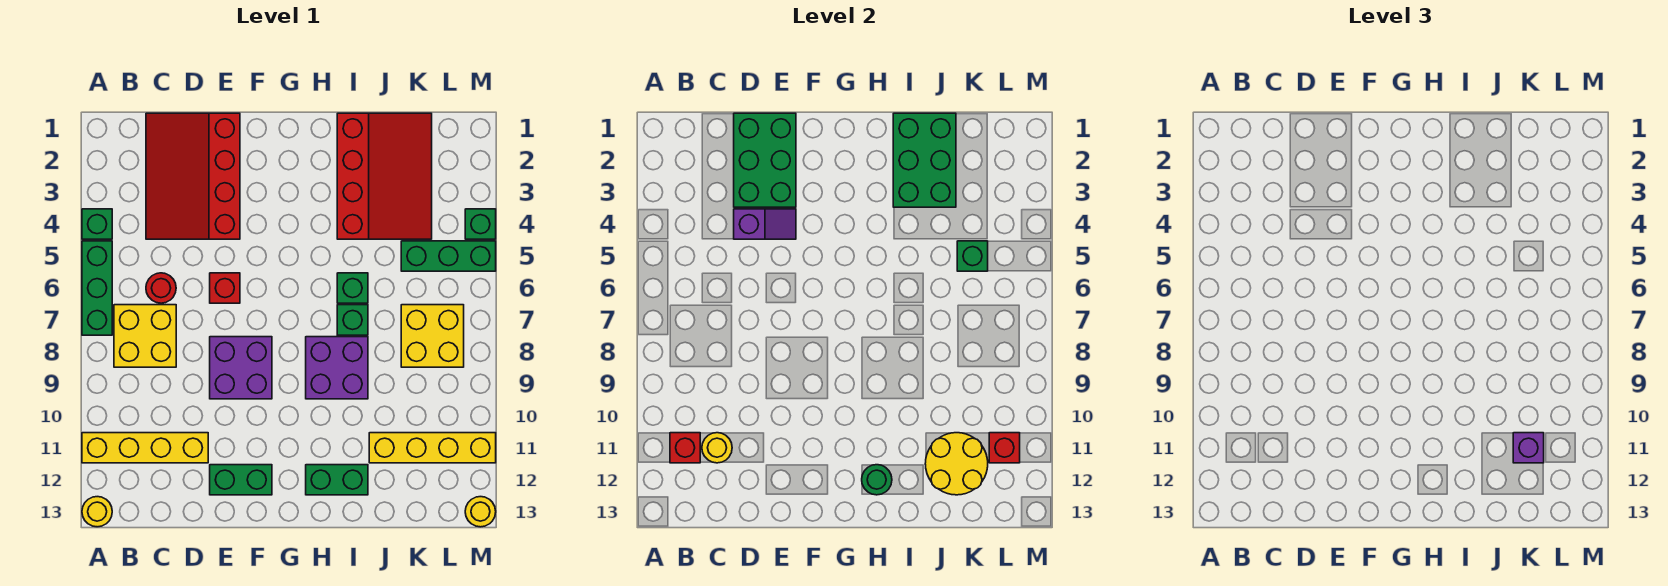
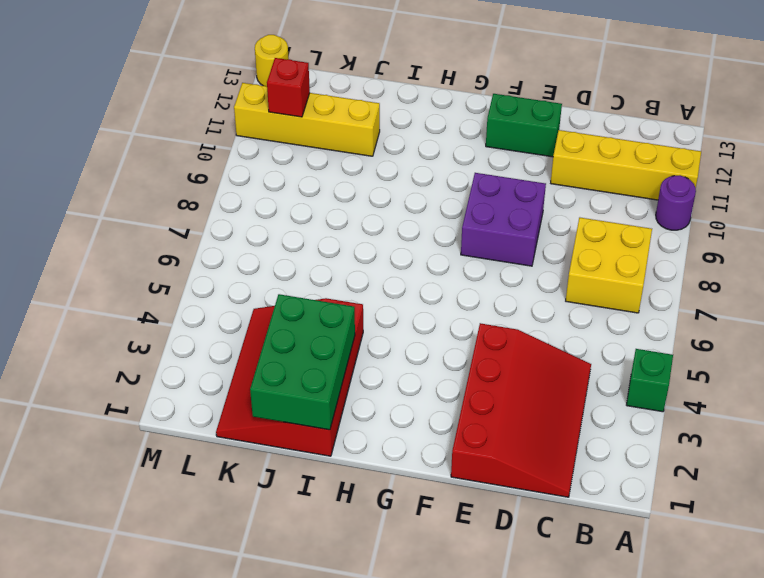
purple 1x1 round brick [656,175,696,230] -> none
none -> green 1x3 brick [82,241,112,335]
none -> yellow 1x1 round brick [82,497,112,527]
none -> red 1x1 round brick [146,273,176,303]
none -> red 1x1 brick [210,273,240,303]

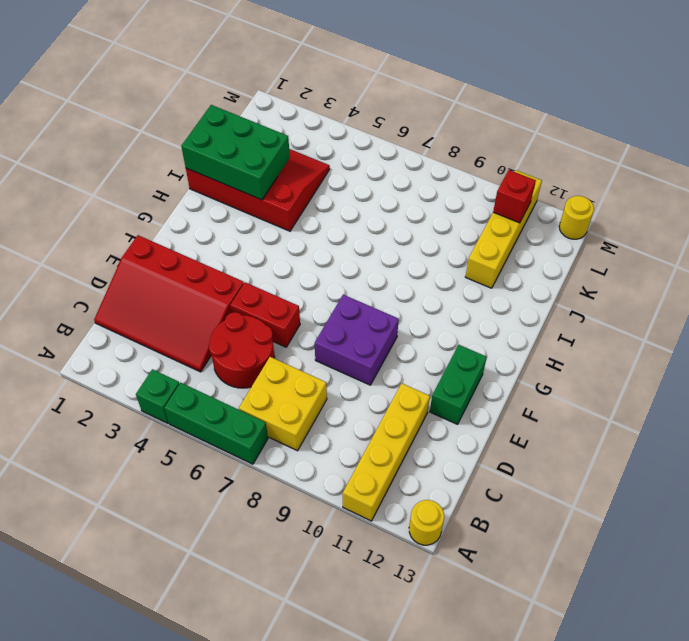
red 2x2 round brick [209,312,275,388] -> red 1x1 round brick [146,273,176,303]
red 1x2 brick [230,282,300,347] -> red 1x1 brick [210,273,240,303]
none -> purple 2x2 brick [306,337,368,399]
none -> green 1x2 brick [306,465,368,495]
none -> green 1x1 brick [337,273,368,303]
none -> green 1x1 brick [337,305,368,335]

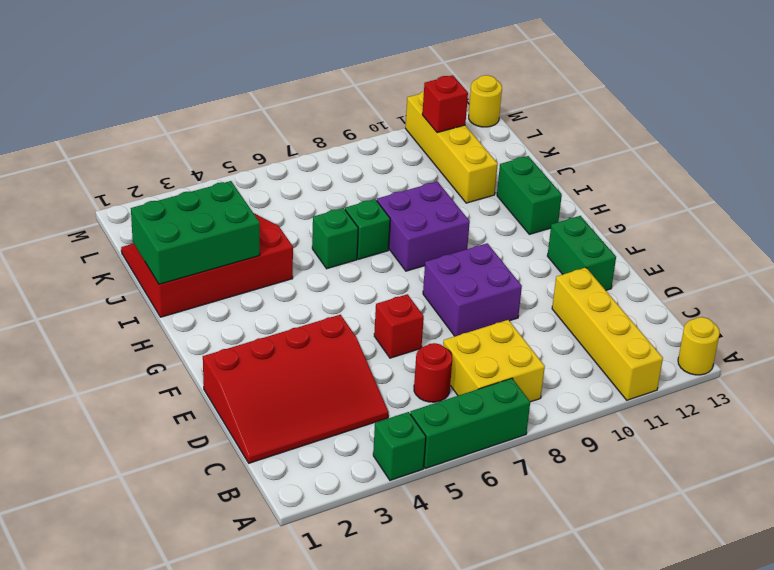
none -> green 1x3 brick [401,241,496,271]
none -> yellow 2x2 brick [401,305,464,367]
none -> green 1x1 brick [465,209,496,239]
none -> red 1x1 brick [670,433,700,463]

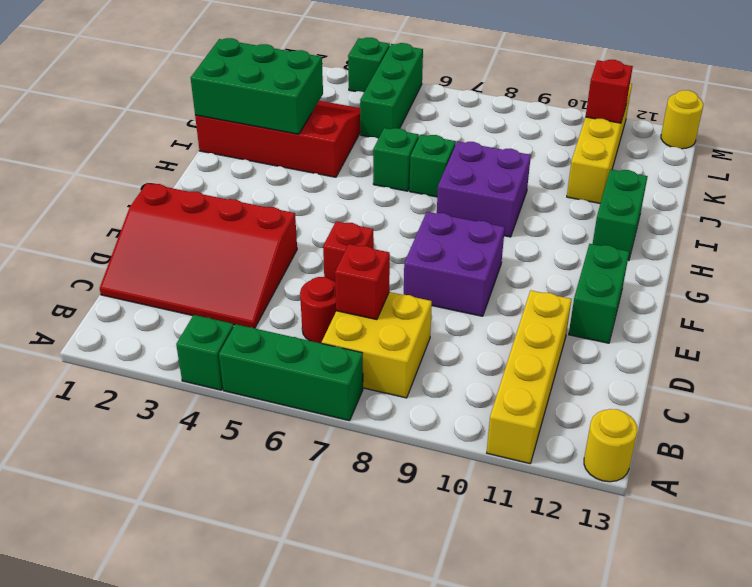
red 1x1 brick [335,244,390,320] -> red 1x1 brick moved to [670,433,700,463]
none -> yellow 2x2 brick [401,305,464,367]
none -> yellow 1x1 round brick [702,433,732,463]
none -> green 2x3 brick [734,113,796,207]
none -> purple 1x2 slope [734,209,796,239]

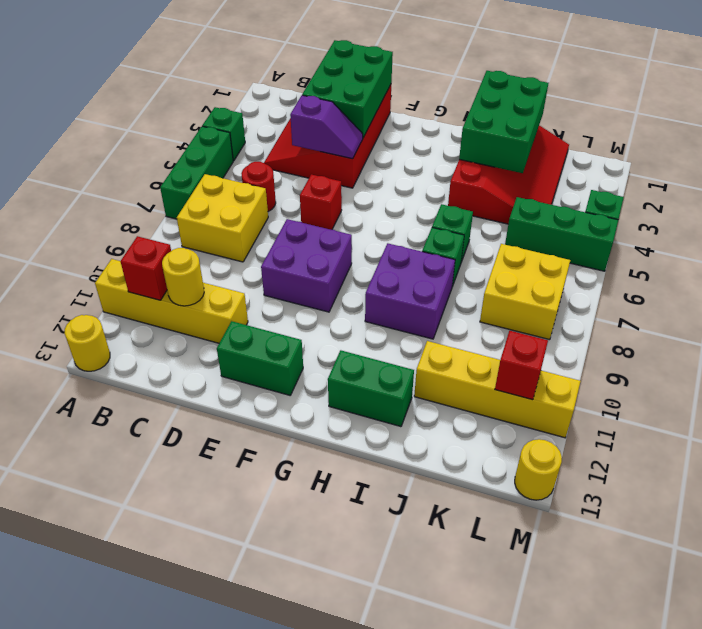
none -> green 1x1 round brick [862,465,892,495]
none -> yellow 2x2 round brick [925,433,988,495]
none -> green 1x1 brick [957,241,988,271]
none -> purple 1x1 brick [1513,433,1544,463]

